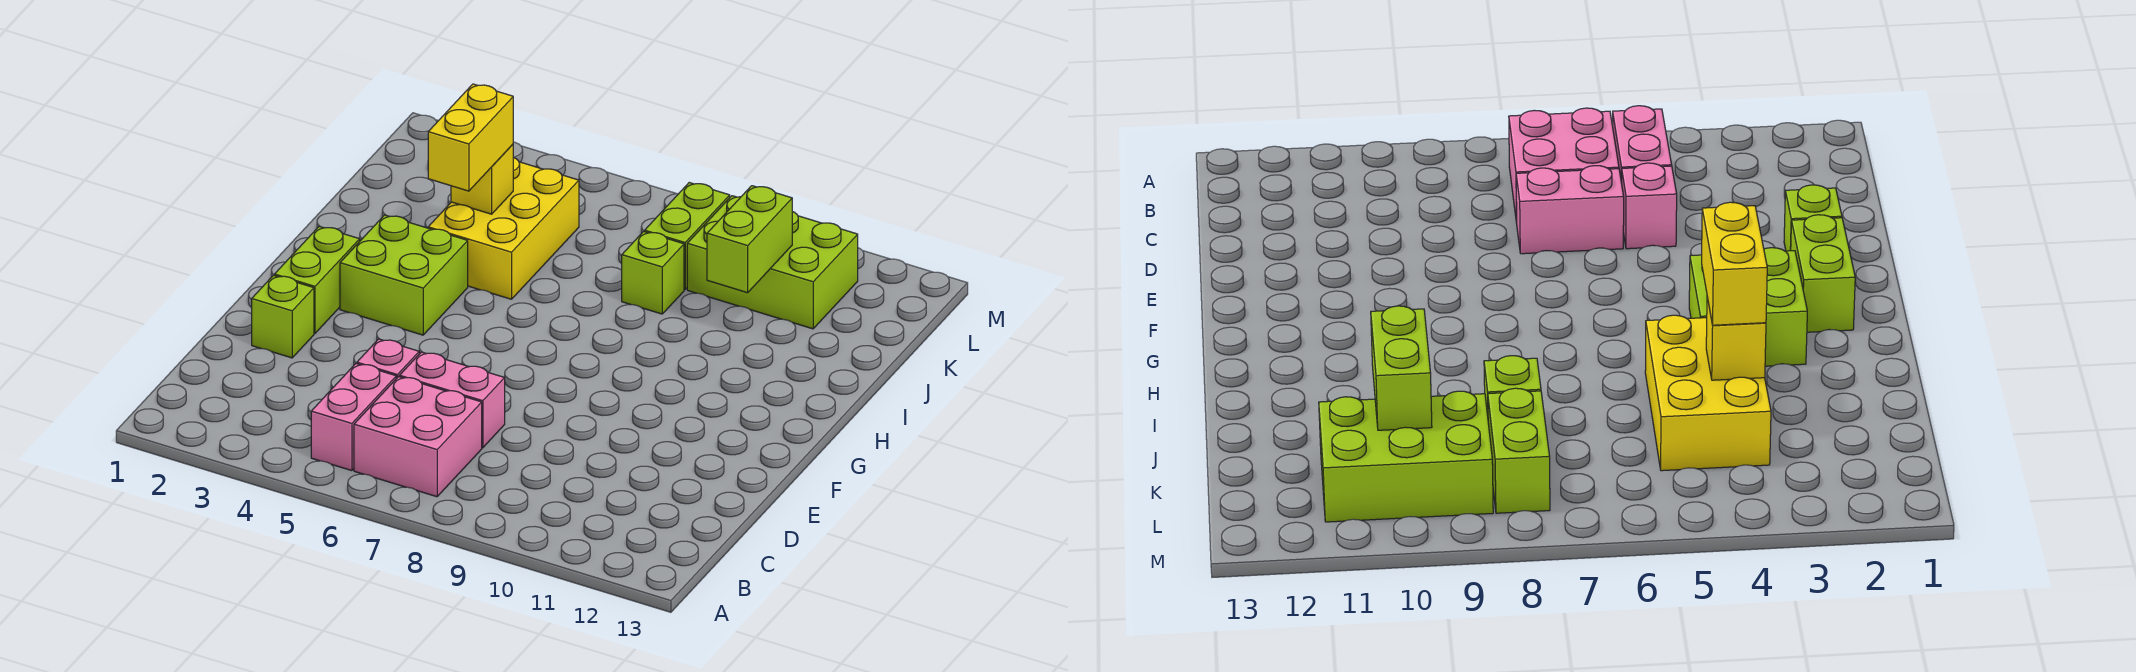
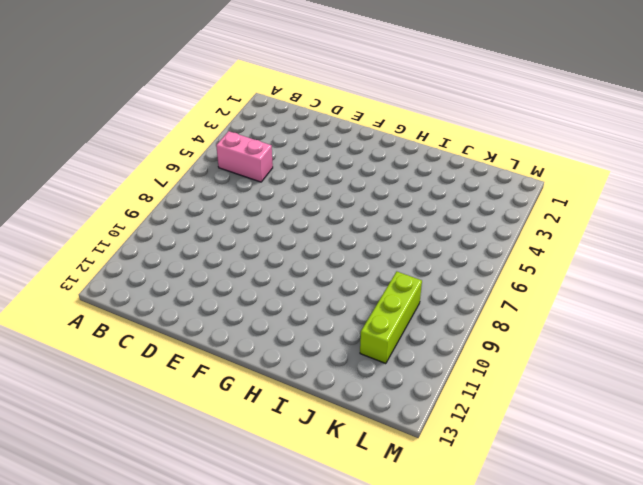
lime 1x3 brick [360,272,422,364] -> lime 2x3 brick [687,196,858,329]
none -> pink 2x2 brick [354,377,482,497]
none -> pink 1x1 brick [357,339,419,379]
none -> pink 1x2 brick [400,352,505,448]

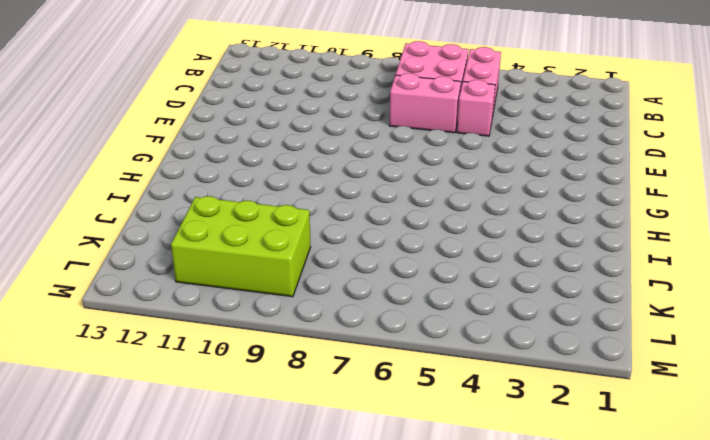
none -> lime 1x1 brick [252,275,314,358]
none -> lime 1x2 brick [274,226,360,333]
none -> lime 2x2 brick [340,215,468,335]

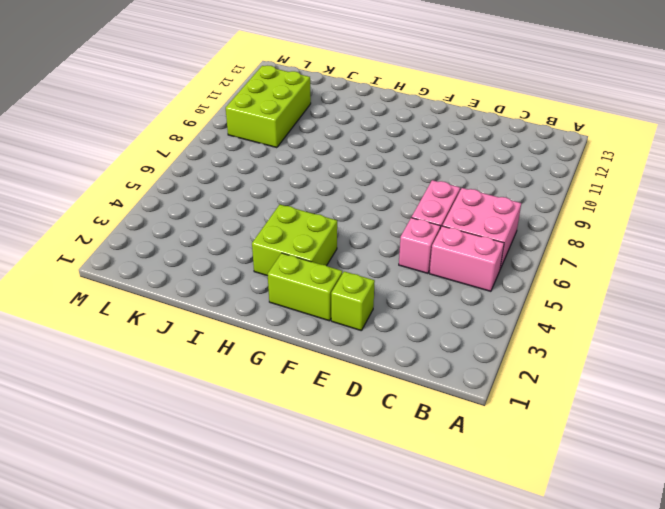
none -> yellow 2x3 brick [428,157,579,299]
none -> lime 1x1 brick [622,231,684,314]
none -> lime 1x2 brick [645,183,730,290]

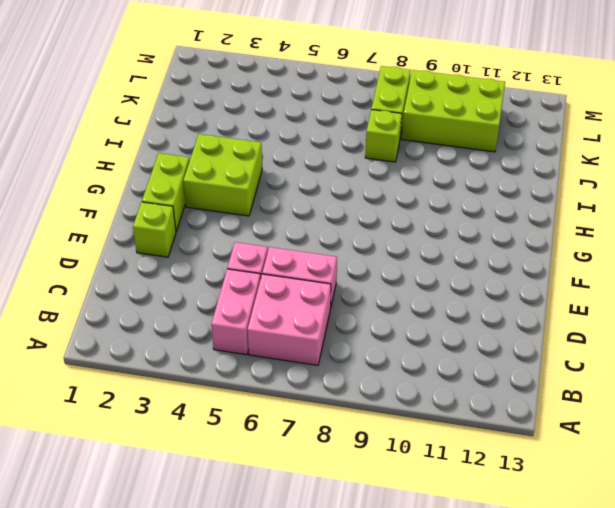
none -> yellow 2x3 brick [428,157,579,299]
none -> yellow 1x1 brick [451,144,513,214]
none -> lime 1x2 brick [707,186,792,293]

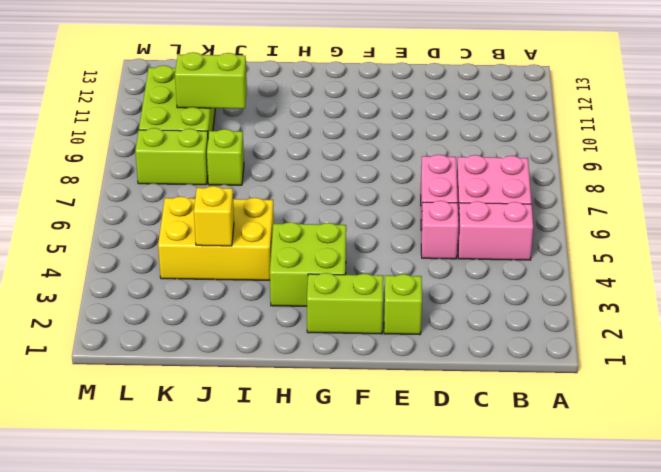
none -> yellow 1x2 brick [428,84,513,191]

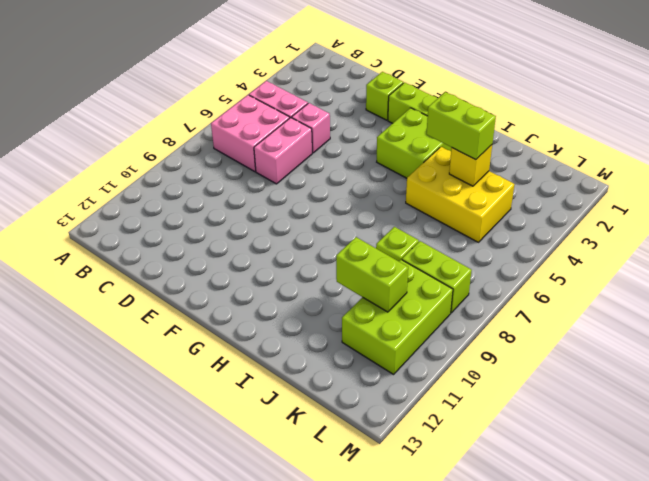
lime 1x2 brick [426,92,496,160] -> yellow 1x2 brick [428,84,513,191]

